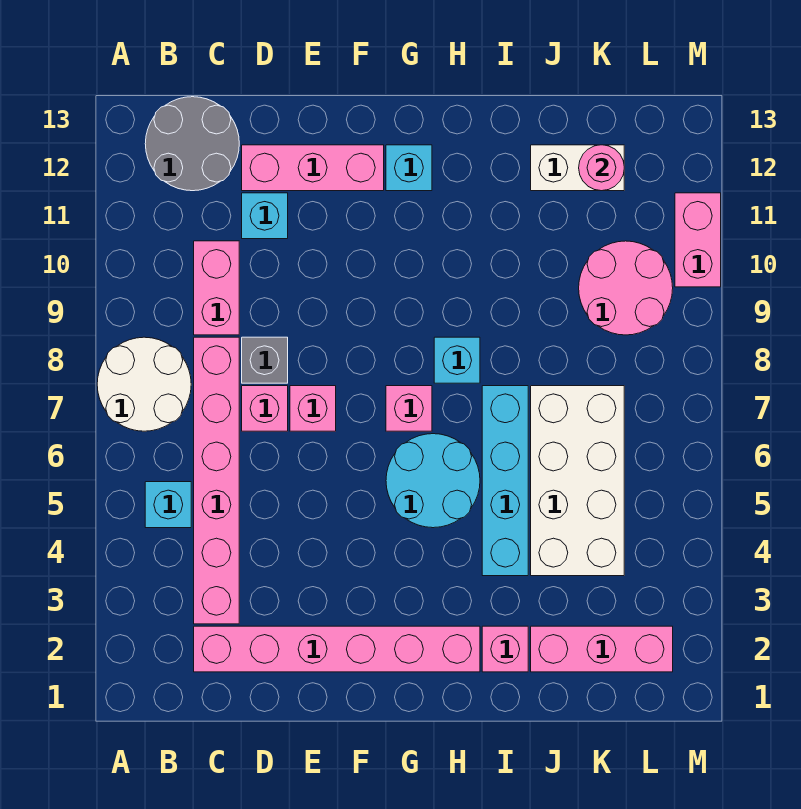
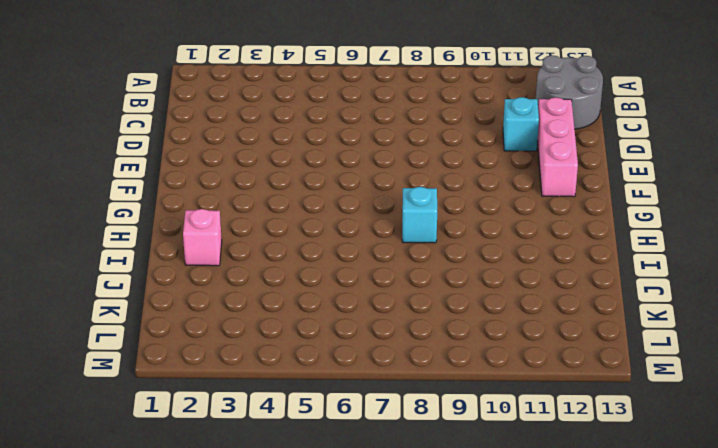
none -> white 2x2 round brick [97,337,191,431]
none -> cyan 1x1 brick [145,482,191,528]
none -> pink 1x6 brick [194,626,480,672]

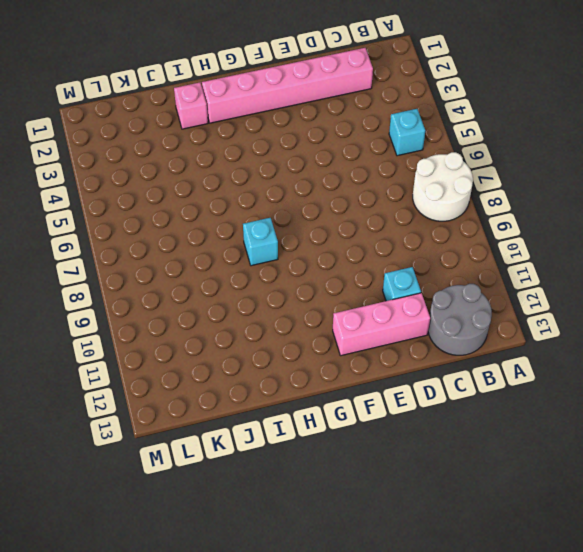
none -> pink 1x6 brick [194,337,239,624]
none -> pink 1x2 brick [194,241,239,335]
none -> pink 1x1 brick [242,386,288,431]

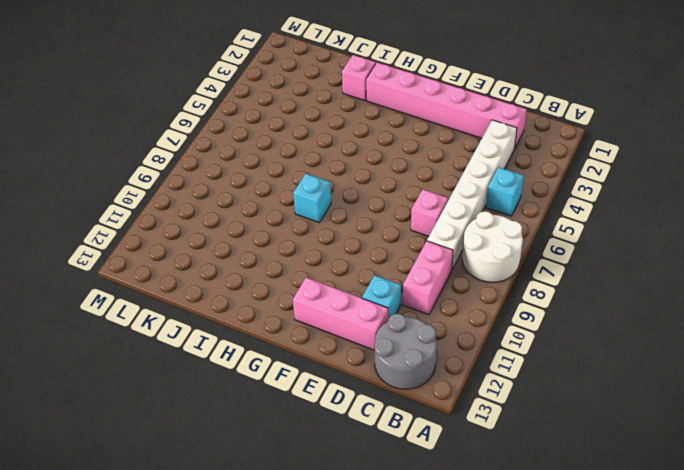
white 1x6 brick [427,120,517,269] -> pink 1x6 brick [194,337,239,624]
none -> grey 1x1 brick [242,337,288,383]
none -> pink 1x1 brick [290,386,336,431]
none -> cyan 2x2 round brick [386,434,480,528]

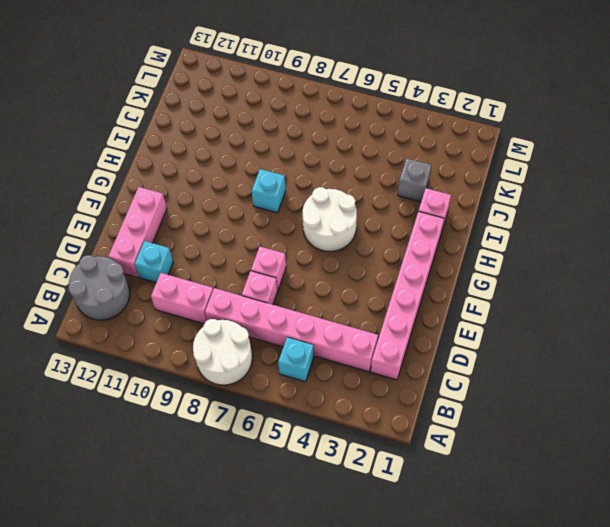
white 2x2 round brick [303,187,357,251] -> cyan 2x2 round brick [386,434,480,528]
grey 1x1 brick [398,158,431,202] -> grey 1x1 brick moved to [242,337,288,383]
none -> pink 1x1 brick [386,386,432,431]
none -> cyan 1x1 brick [386,145,432,191]
none -> cyan 1x4 brick [482,386,528,576]

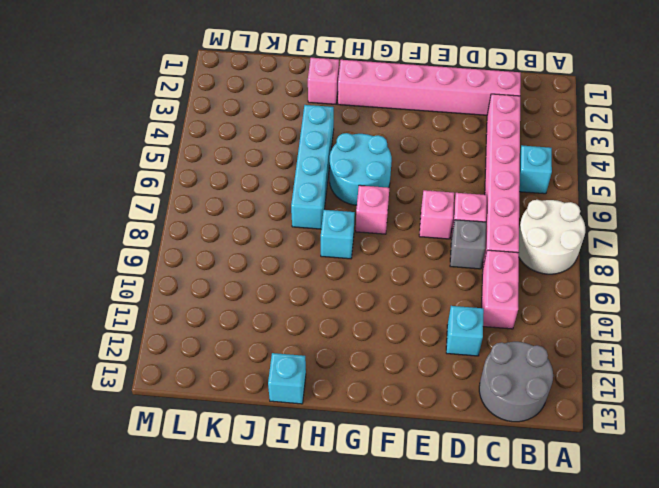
cyan 1x1 brick [268,353,306,404] -> cyan 1x1 brick moved to [386,145,432,191]
none -> pink 1x3 brick [242,145,384,191]
none -> pink 1x3 brick [531,626,673,672]
none -> white 2x4 brick [531,386,624,576]

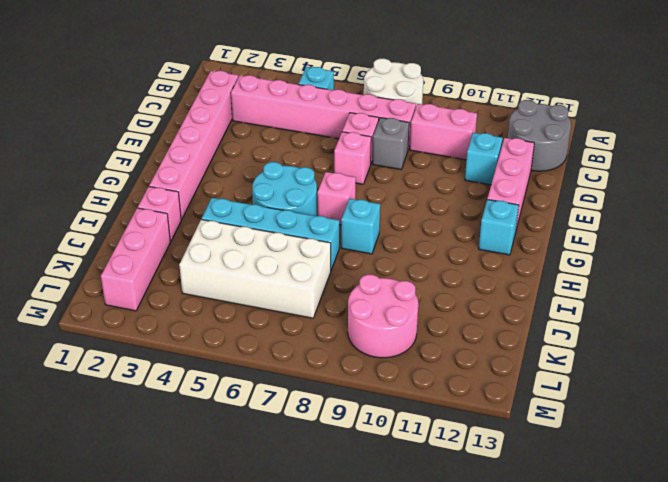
none -> white 1x2 brick [531,145,624,191]
none -> pink 1x2 brick [675,193,721,287]
none -> pink 1x1 round brick [579,145,624,191]

